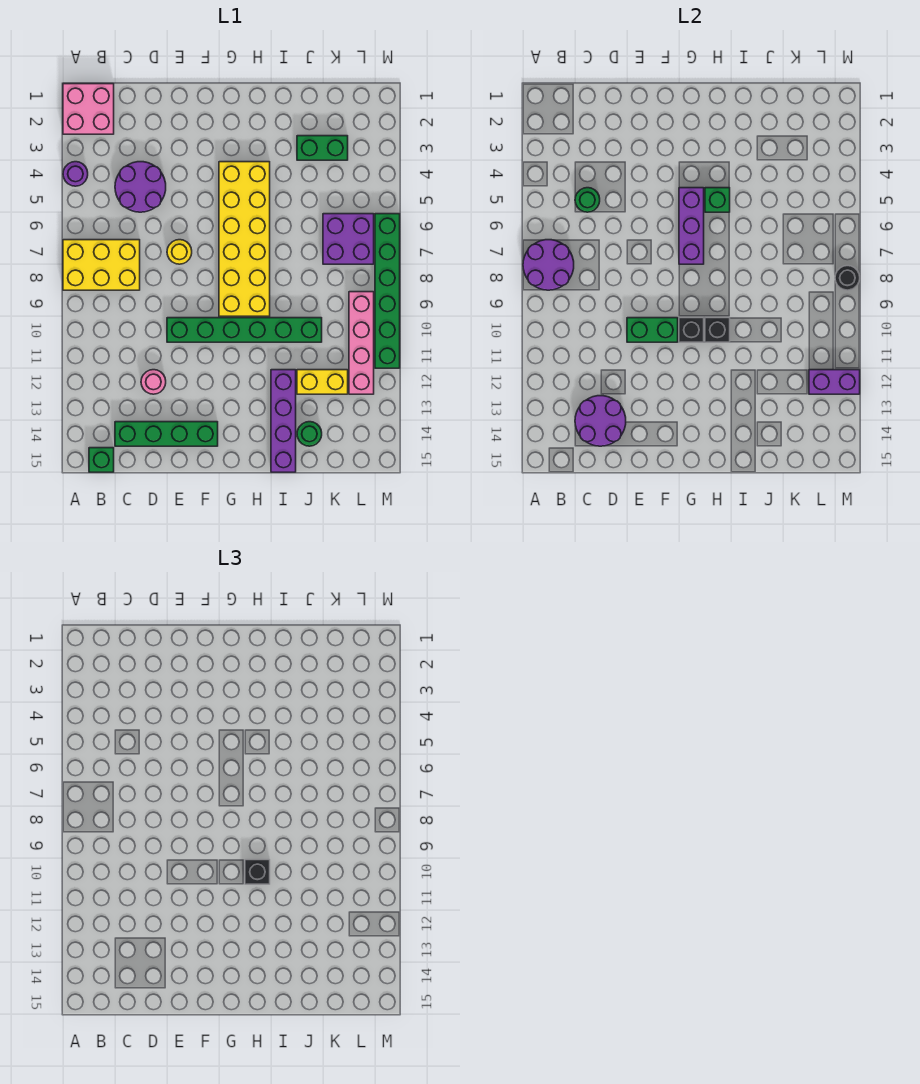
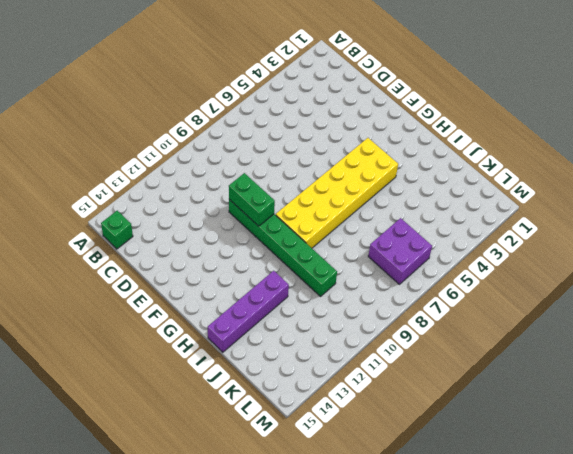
none -> pink 2x2 brick [63,84,114,134]
none -> purple 1x1 round brick [63,162,88,186]
none -> yellow 2x3 brick [63,240,140,290]

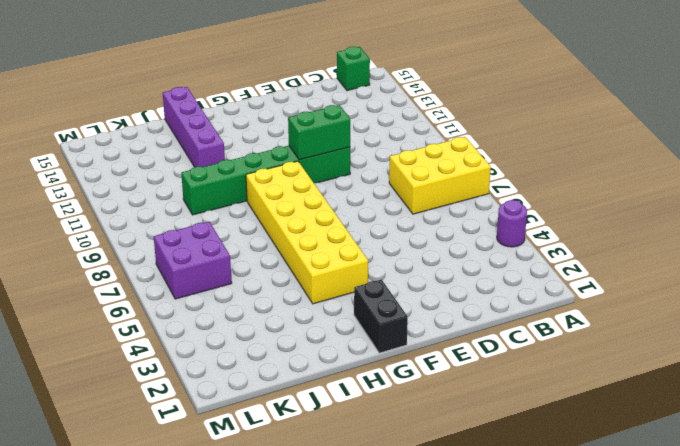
black 1x2 brick [354,279,408,353] -> none
none -> pink 2x2 brick [63,84,114,134]
none -> purple 2x2 round brick [115,162,166,212]
none -> green 1x4 brick [115,422,218,446]

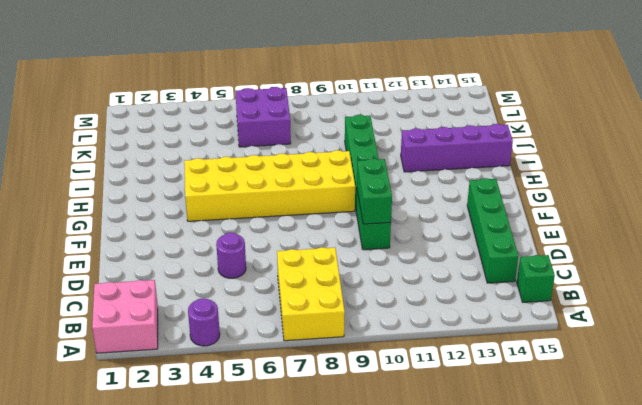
purple 1x1 round brick [216,232,246,278] -> purple 2x2 round brick [115,162,166,212]
none -> pink 1x1 round brick [141,370,166,394]
none -> yellow 1x1 round brick [167,240,192,264]
none -> green 1x2 brick [297,136,348,160]

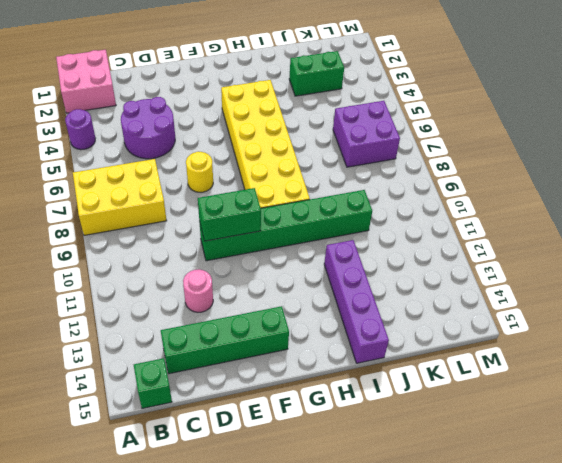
none -> yellow 1x2 brick [297,370,348,394]
none -> green 1x1 round brick [297,422,322,446]
none -> pink 1x4 brick [349,292,374,394]

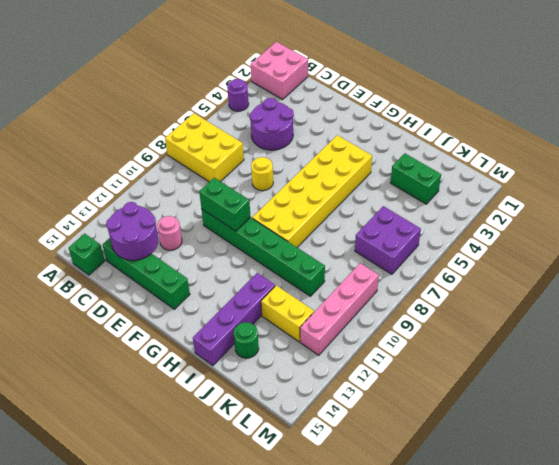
none -> green 1x6 brick [375,214,400,368]
none -> purple 2x2 round brick [523,240,574,290]
none -> green 1x1 round brick [575,188,600,212]

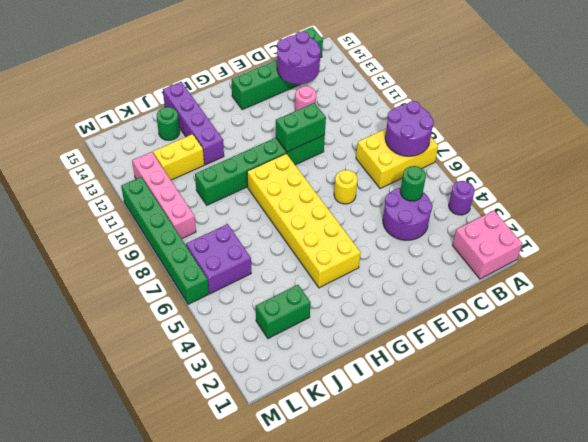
none -> purple 1x3 brick [679,188,704,264]
none -> black 1x1 brick [679,318,704,342]
none -> green 1x1 brick [705,188,730,212]

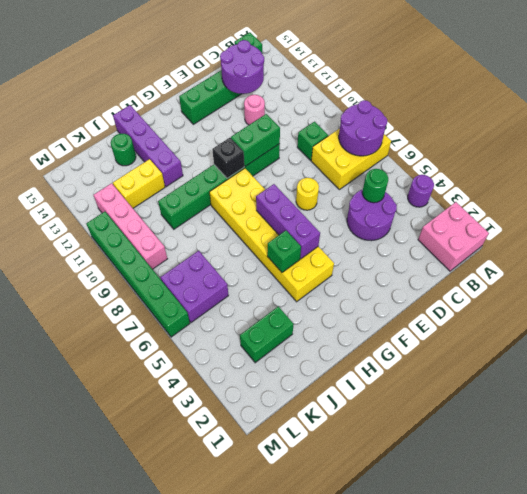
green 1x1 brick [297,122,328,160] -> none
none -> black 1x1 brick [705,318,730,342]
none -> purple 1x2 brick [809,370,860,394]
none -> black 1x1 round brick [835,266,860,290]

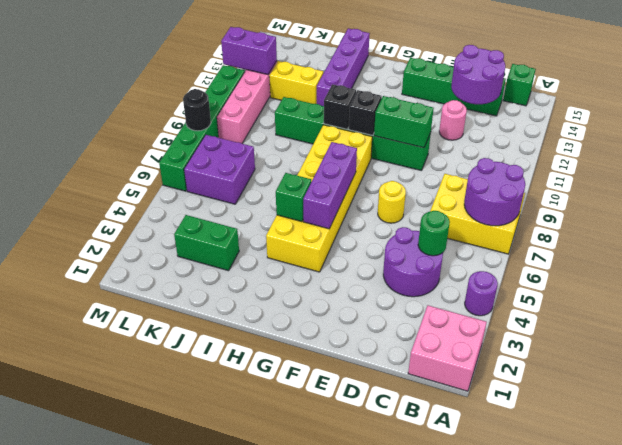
none -> green 1x1 round brick [297,422,322,446]
none -> black 1x1 brick [245,860,270,884]

